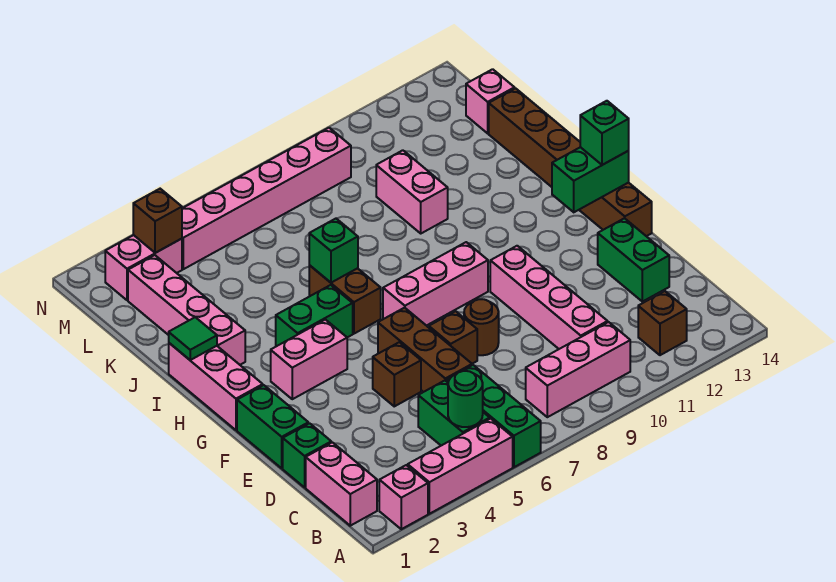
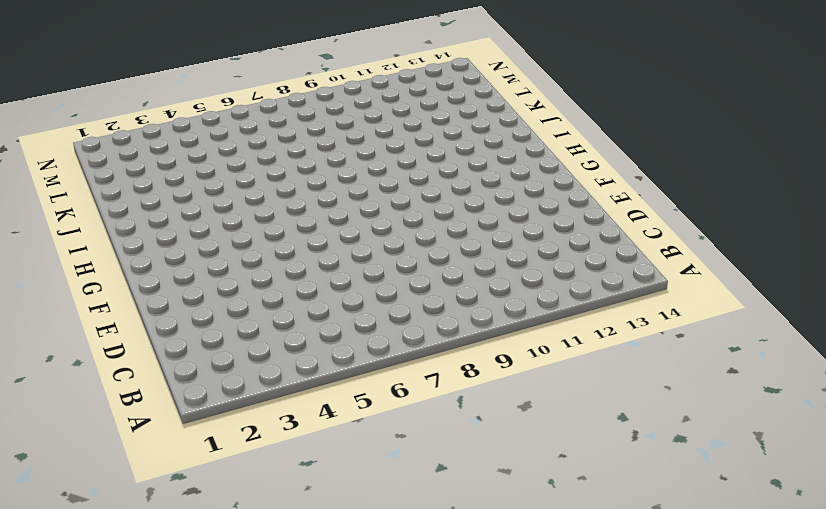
none -> pink 1x1 brick [379,465,428,529]
none -> pink 1x3 brick [408,419,513,514]
none -> green 1x3 brick [446,365,541,467]
none -> pink 1x2 brick [306,442,377,526]

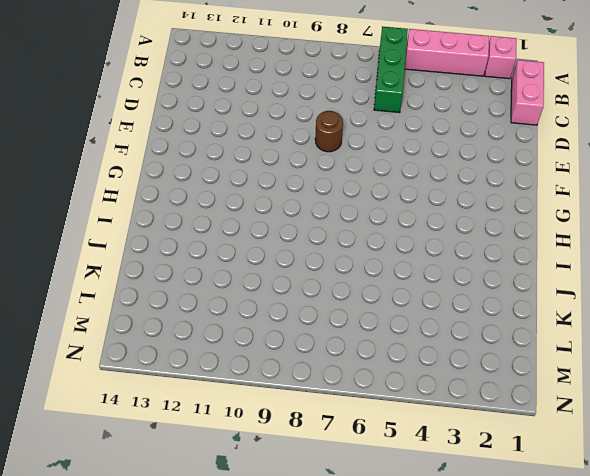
none -> green 1x2 brick [418,381,490,446]
none -> pink 1x3 brick [526,322,630,417]
none -> brown 1x1 brick [638,291,687,355]
none -> pink 1x4 brick [490,246,608,349]

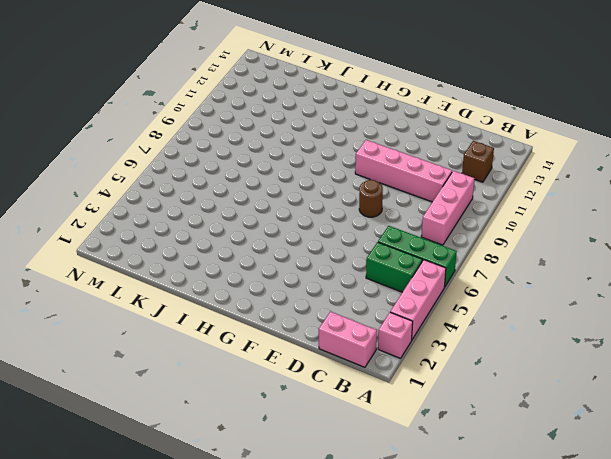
none -> green 1x1 brick [283,423,331,487]
none -> brown 1x3 brick [378,308,472,392]
none -> green 1x2 brick [598,218,669,302]
none -> green 1x2 brick [237,385,308,468]

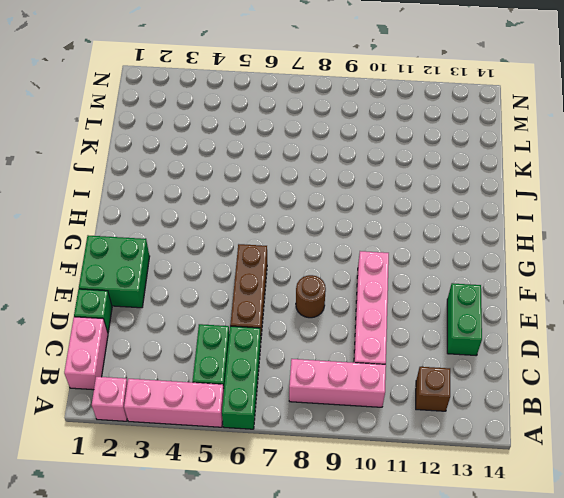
green 2x2 brick [79,235,150,308] -> green 1x2 brick [237,385,308,468]
none -> brown 1x1 brick [373,342,421,406]
none -> brown 1x1 brick [429,311,477,364]
none -> brown 1x6 brick [489,88,652,236]
none -> pink 1x3 brick [169,343,263,430]

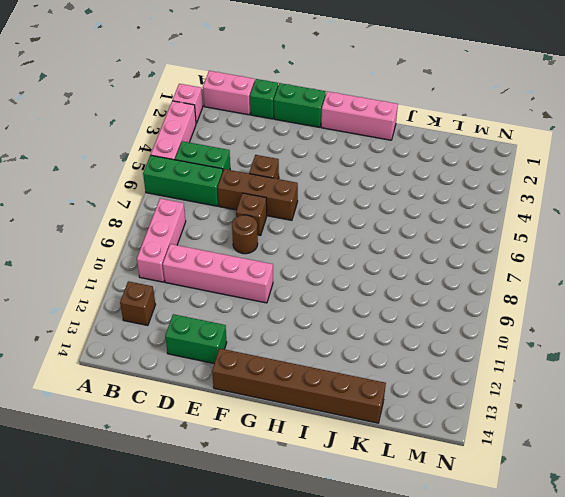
none -> pink 1x2 brick [271,320,347,399]
none -> pink 1x3 brick [383,242,488,326]
none -> green 1x2 brick [276,285,353,346]
none -> brown 1x2 brick [309,265,381,334]

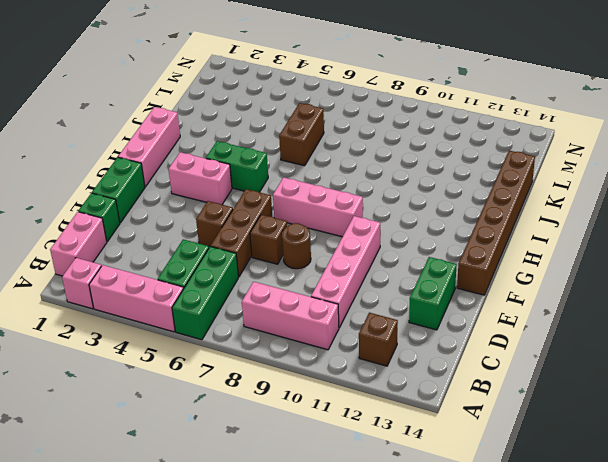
brown 1x2 brick [279,103,324,166] -> brown 1x2 brick moved to [309,265,381,334]
none -> pink 1x4 brick [128,255,245,365]
none -> pink 1x2 brick [376,150,448,233]
none -> pink 1x1 brick [466,69,515,133]
none -> pink 1x2 brick [105,235,182,300]

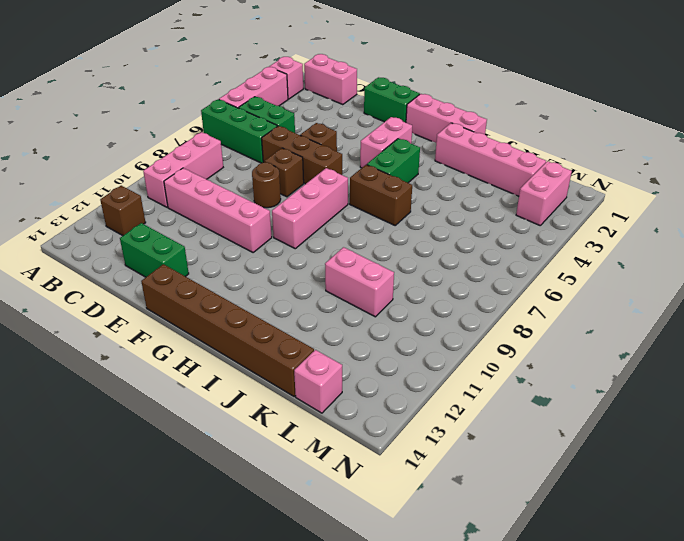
none -> green 1x1 brick [283,423,331,487]
none -> pink 1x6 brick [182,128,351,269]
none -> green 1x1 round brick [448,371,483,427]
none -> green 1x2 brick [552,147,629,212]

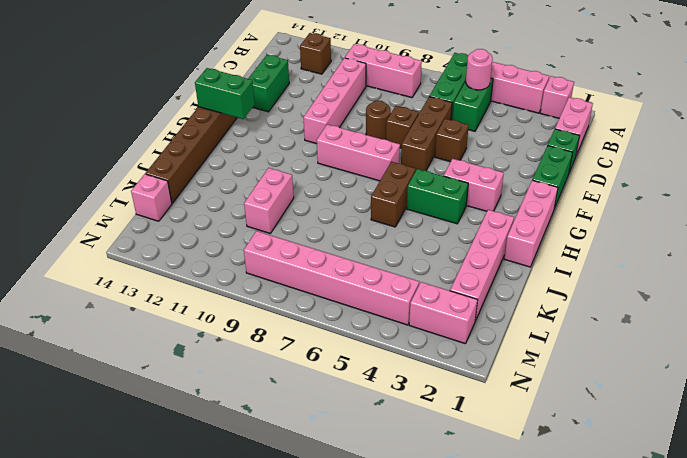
pink 1x1 round brick [466,49,493,90] -> green 1x1 round brick [448,371,483,427]
none -> green 1x1 tile [169,317,217,360]
none -> green 1x1 brick [309,219,358,283]
none -> brown 1x1 brick [133,189,182,253]
none -> green 1x1 brick [580,101,629,165]

